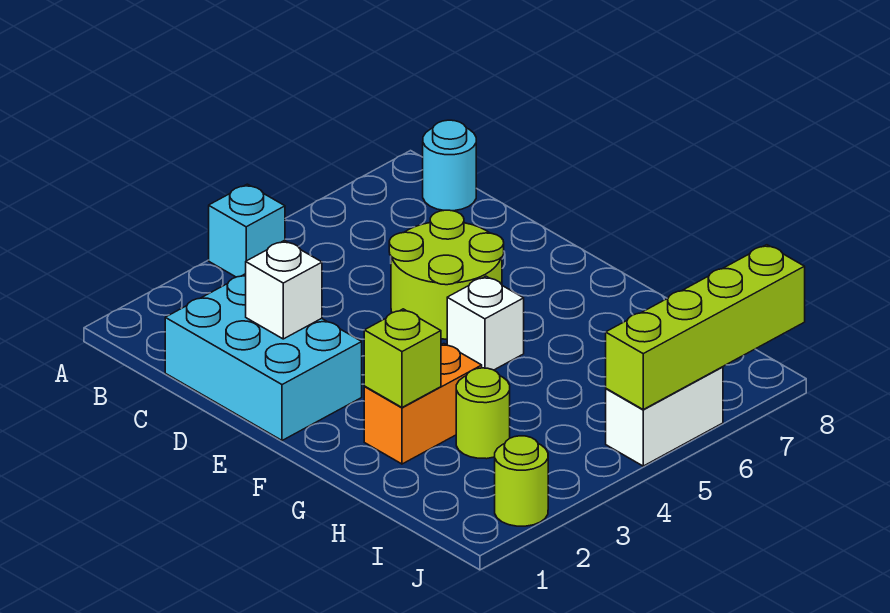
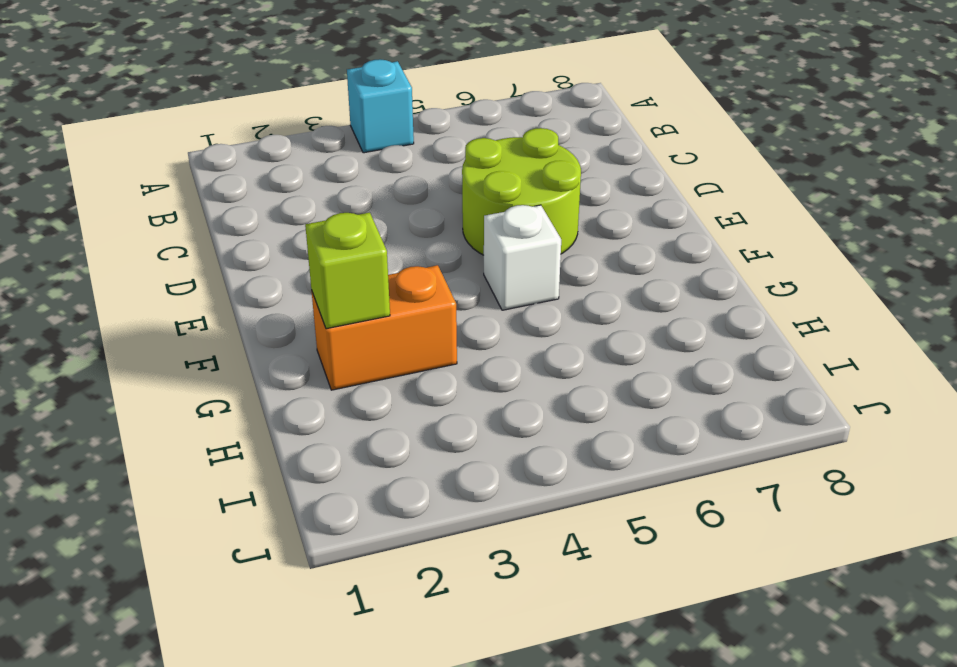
none -> cyan 1x1 round brick [423,120,476,211]
none -> cyan 2x3 brick [165,274,362,440]
none -> lime 1x1 round brick [456,368,510,459]

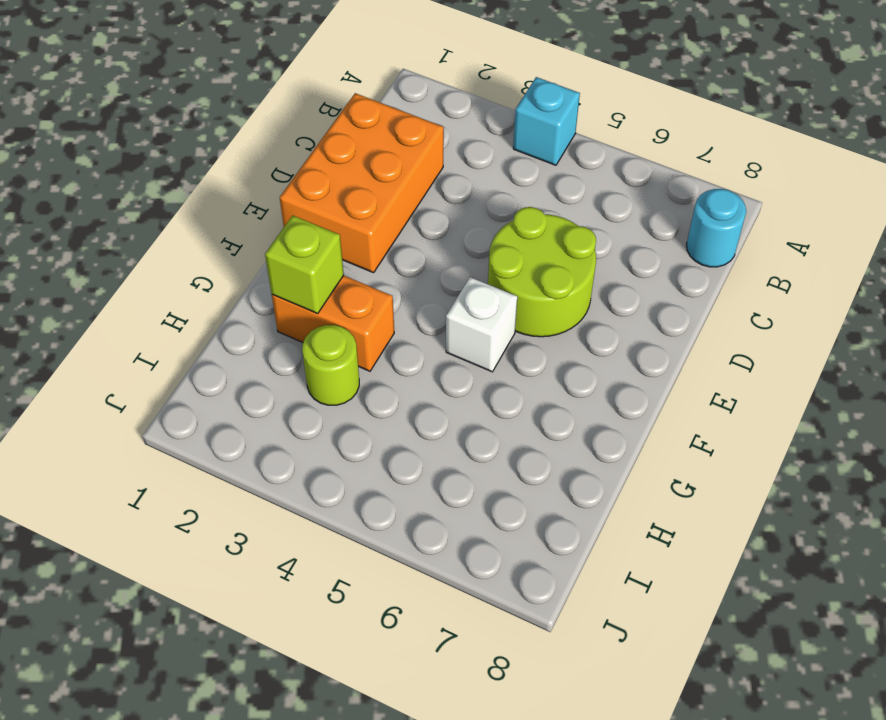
orange 2x3 brick [280,93,444,273] -> cyan 2x3 brick [165,274,362,440]
none -> lime 1x1 round brick [495,436,548,526]
none -> white 1x2 brick [606,367,723,466]
none -> white 1x1 brick [246,241,322,339]

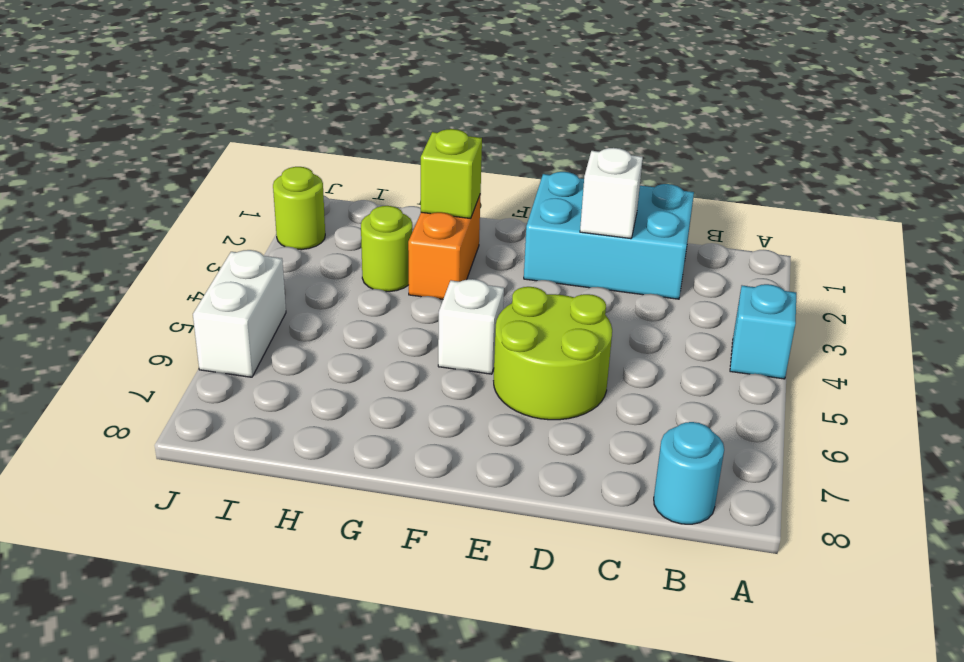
none -> lime 1x4 brick [606,245,805,409]

